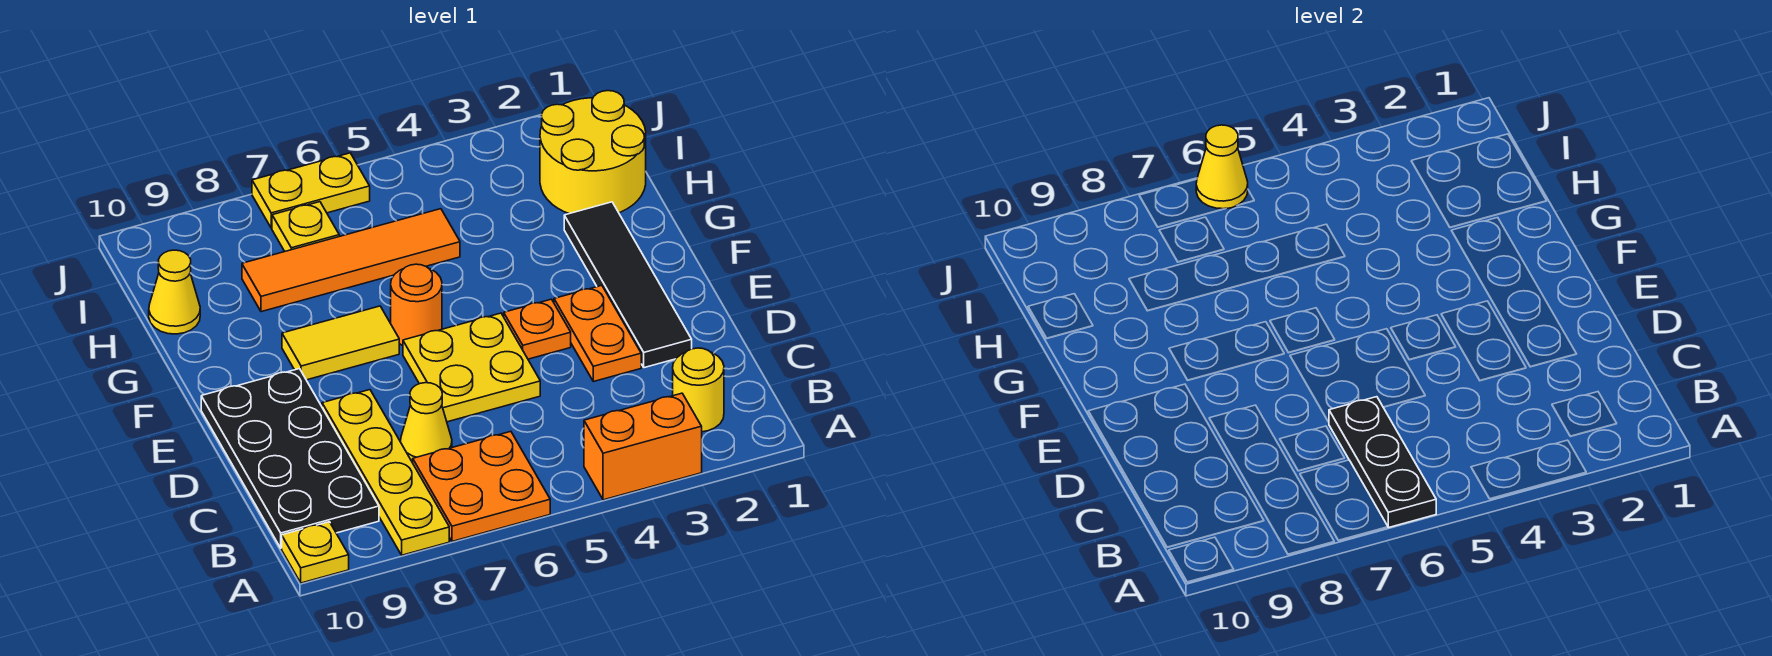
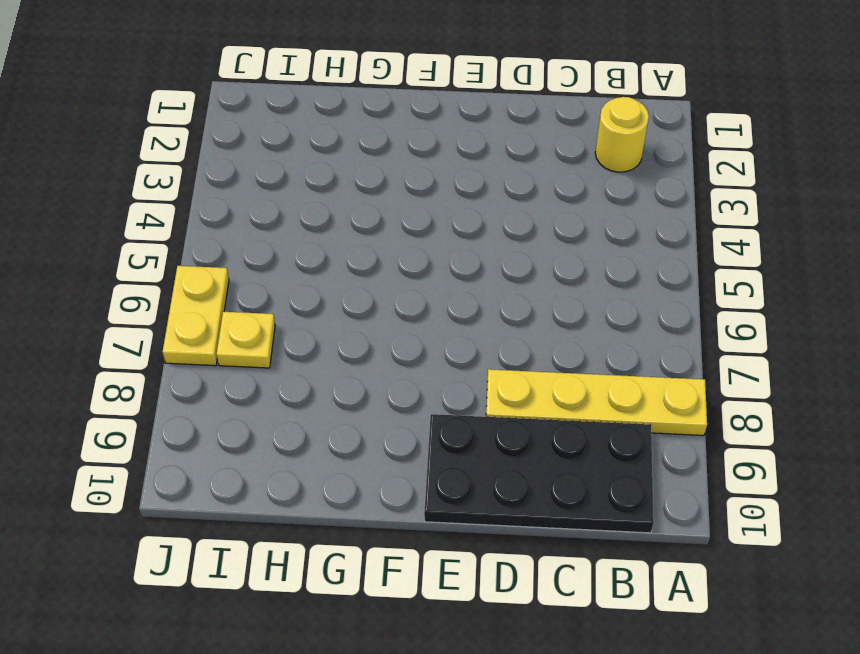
none -> orange 1x2 brick [584,393,702,500]
none -> orange 2x2 plate [413,432,550,541]
none -> yellow 1x1 plate [282,522,349,583]

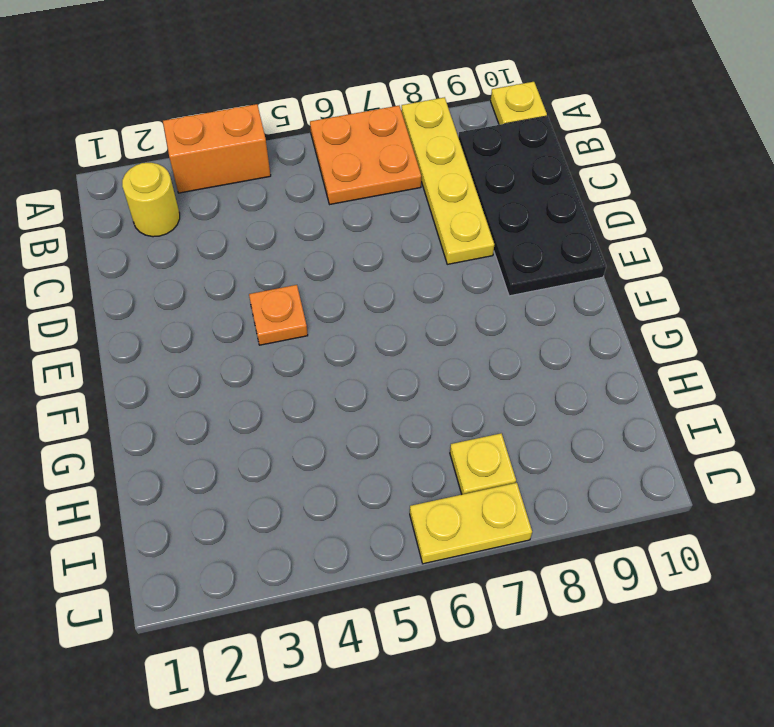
none -> yellow 1x1 cone [400,383,452,463]
none -> black 1x4 tile [564,202,692,368]
none -> orange 1x2 plate [554,285,641,382]

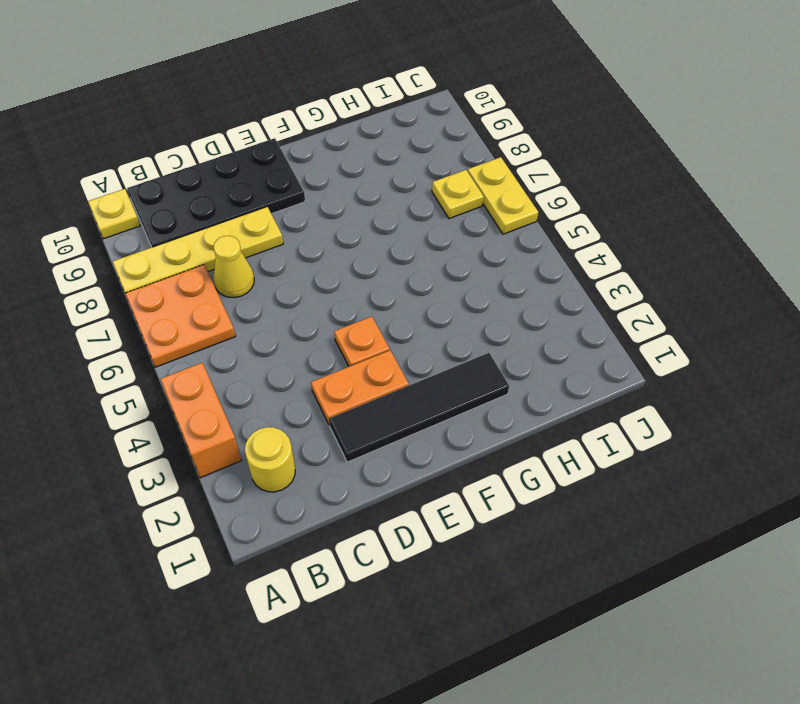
none -> yellow 2x2 plate [403,313,540,422]
none -> orange 1x1 round brick [391,264,442,346]
none -> yellow 1x2 tile [282,306,399,380]

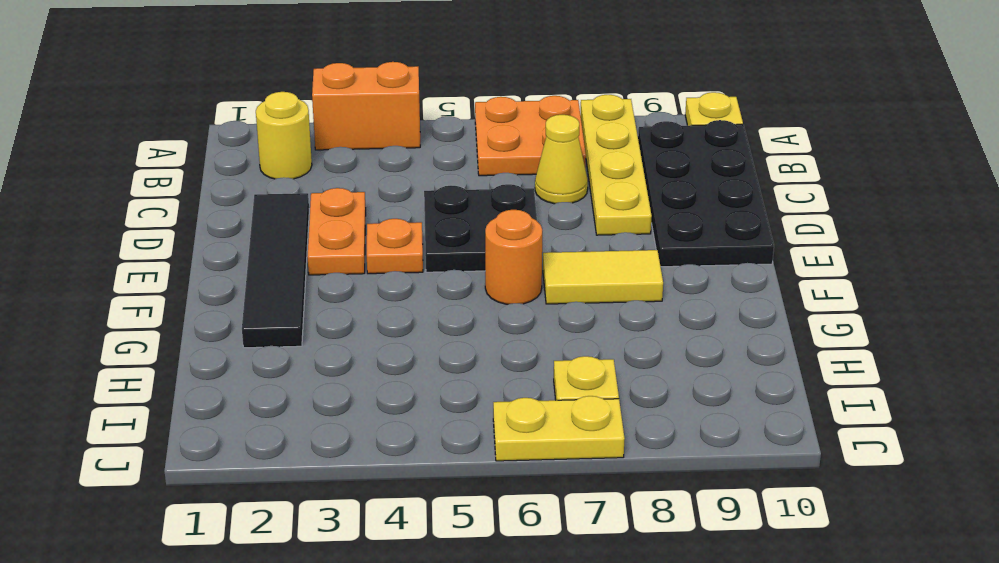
black 2x2 plate [424,184,537,272] -> yellow 2x2 plate [403,313,540,422]
none -> yellow 2x2 round brick [540,91,646,214]
none -> orange 1x4 tile [242,209,460,312]
none -> yellow 1x1 cone [149,250,200,334]

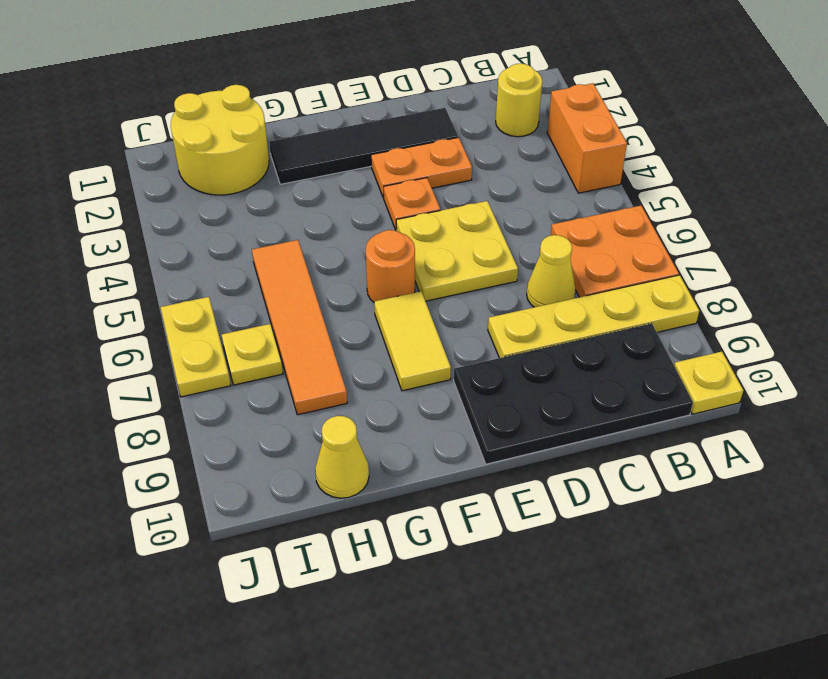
none -> black 1x3 plate [1329,397,1436,528]
none -> yellow 1x1 cone [1196,125,1248,209]

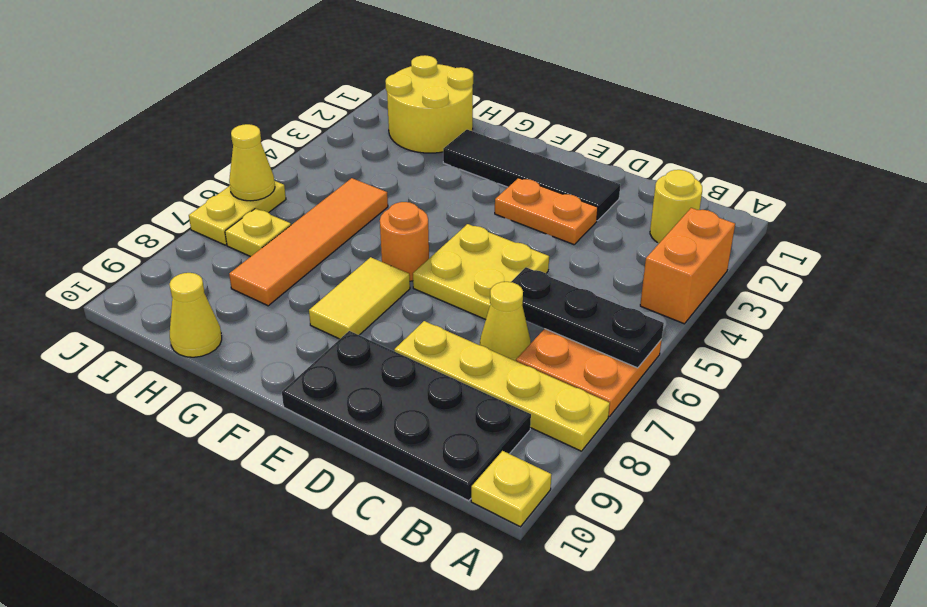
none -> orange 1x1 plate [504,299,571,359]

